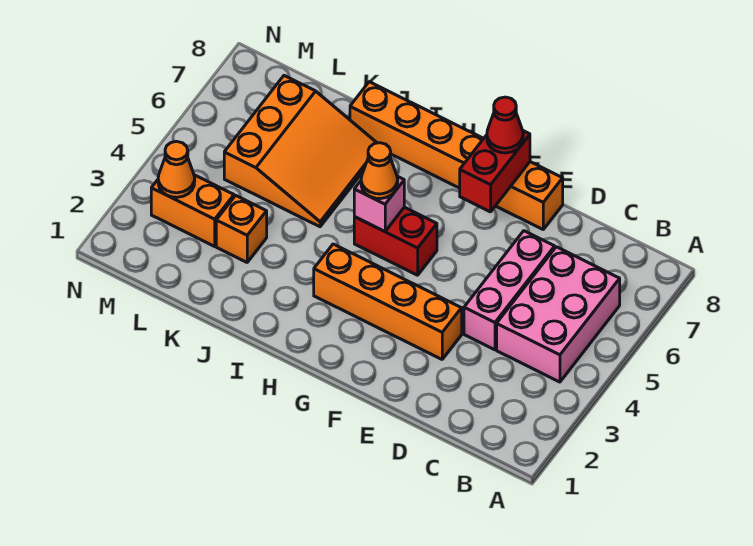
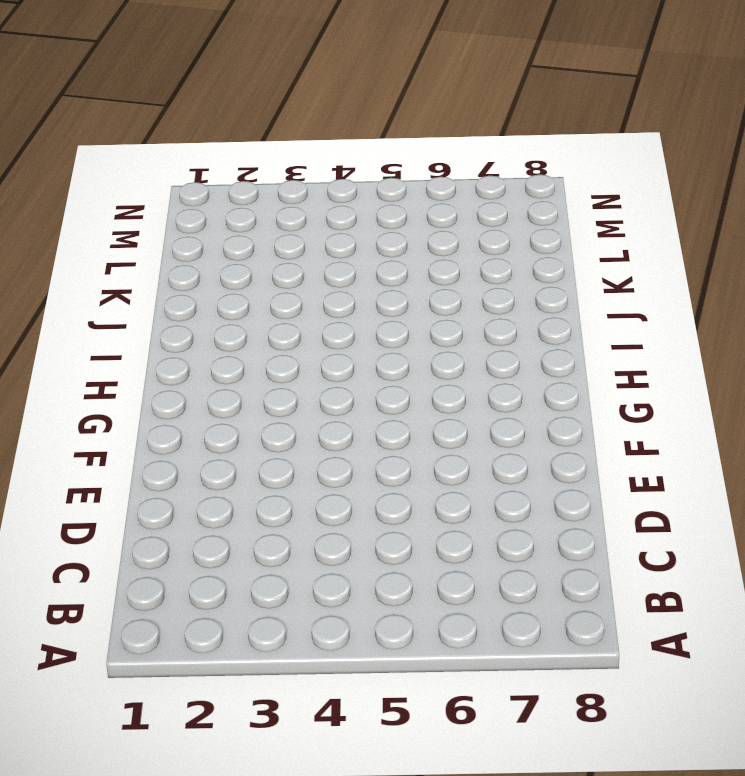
none -> pink 2x3 brick [497,247,620,382]
none -> pink 1x3 brick [464,231,555,350]
none -> orange 1x4 brick [314,244,462,359]

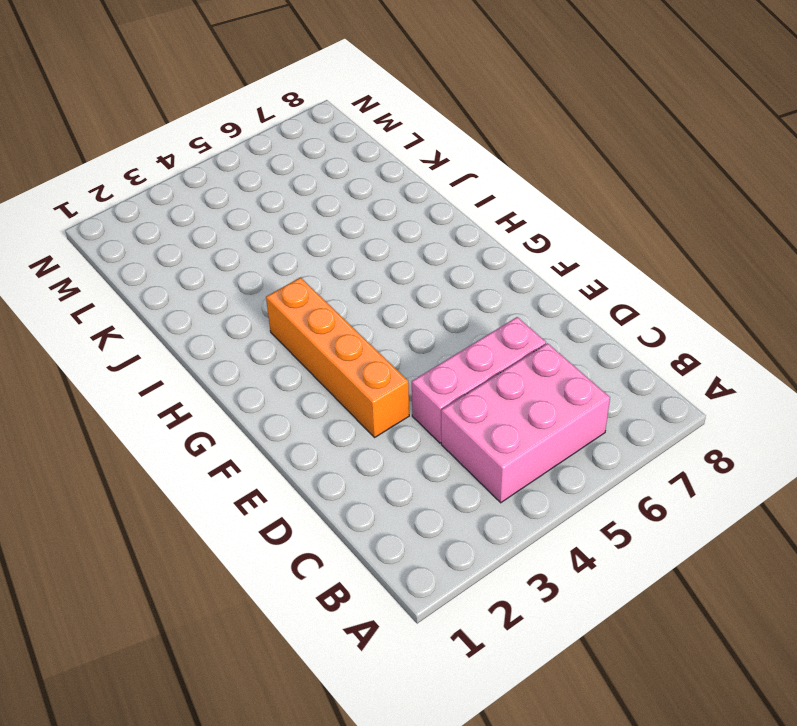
none -> orange 1x6 brick [350,82,563,229]
none -> red 1x2 brick [354,207,437,275]
none -> orange 3x3 slope [224,76,377,227]

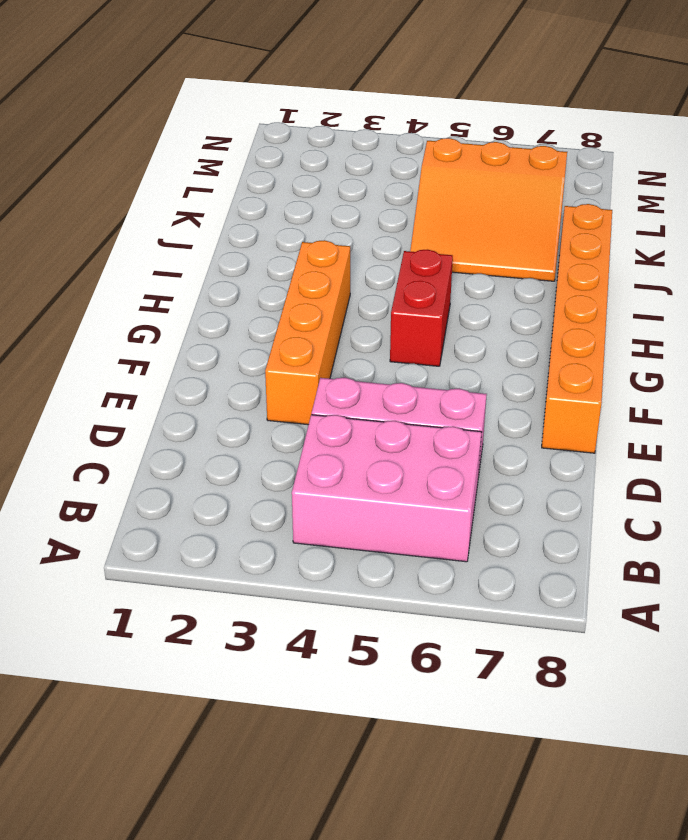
none -> orange 1x1 brick [216,196,267,262]
none -> orange 1x2 brick [151,175,234,246]
none -> red 1x2 brick [460,131,530,212]

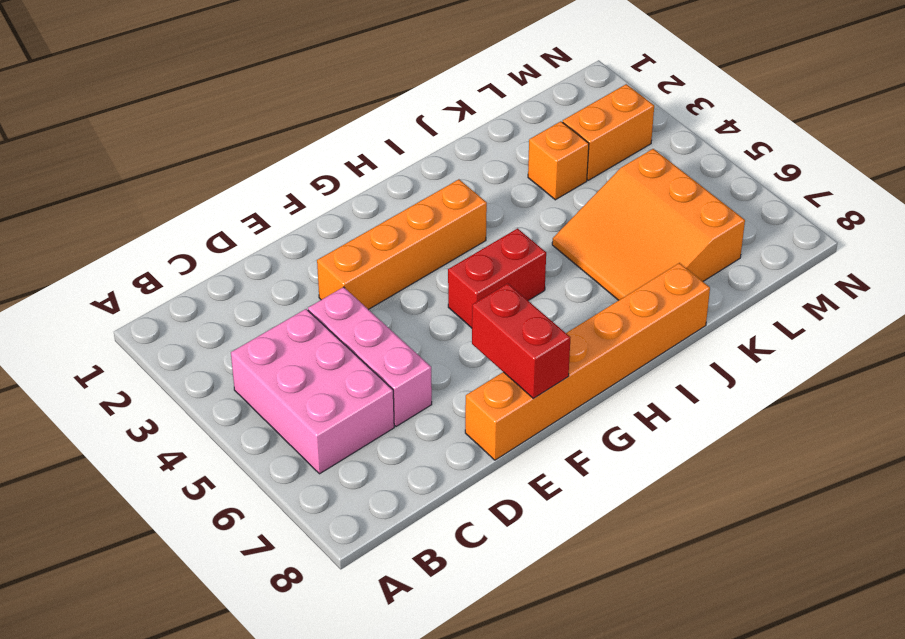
none -> pink 1x1 brick [354,176,404,232]
none -> orange 1x1 cone [158,141,195,197]
none -> red 1x1 cone [487,97,523,153]

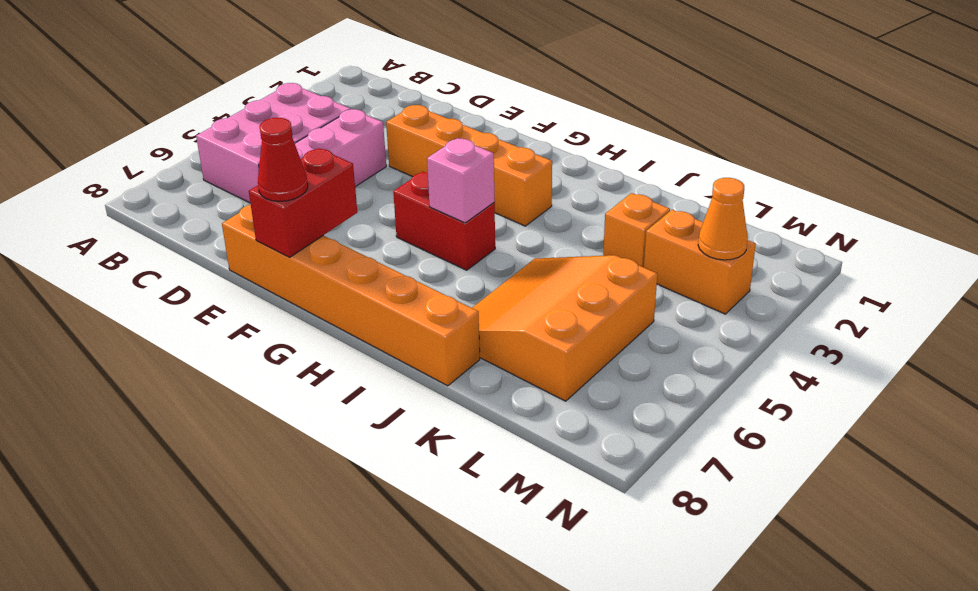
none -> orange 1x1 cone [361,143,398,199]

